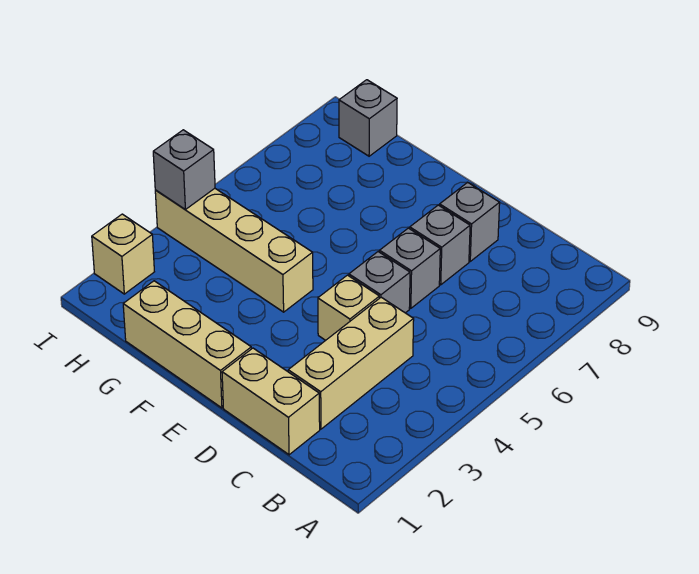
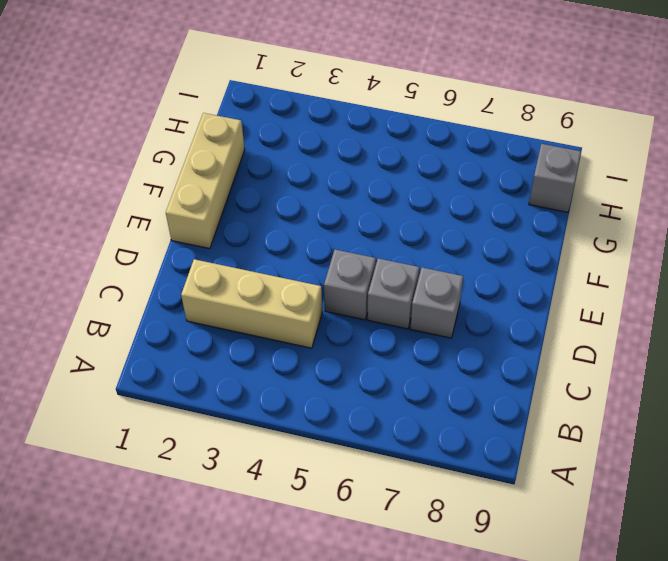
none -> tan 1x2 brick [222,348,320,455]
none -> tan 1x1 brick [318,275,379,340]
none -> grey 1x1 brick [440,182,500,261]

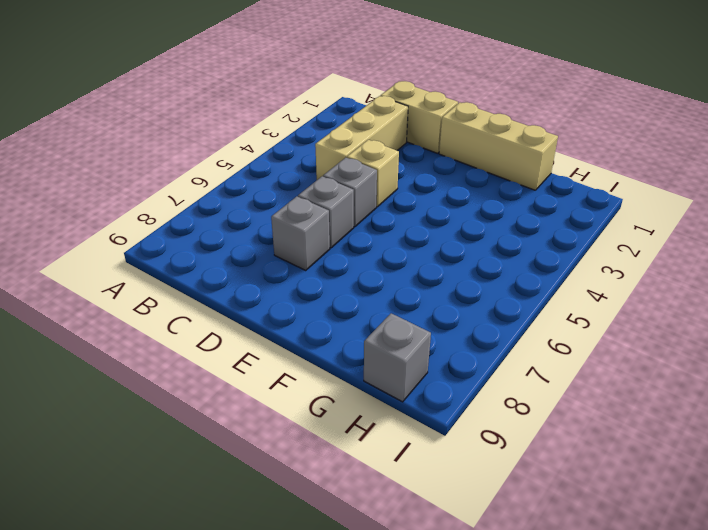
none -> grey 1x1 brick [440,182,500,261]
none -> tan 1x4 brick [155,188,313,312]
none -> tan 1x1 brick [92,214,154,294]

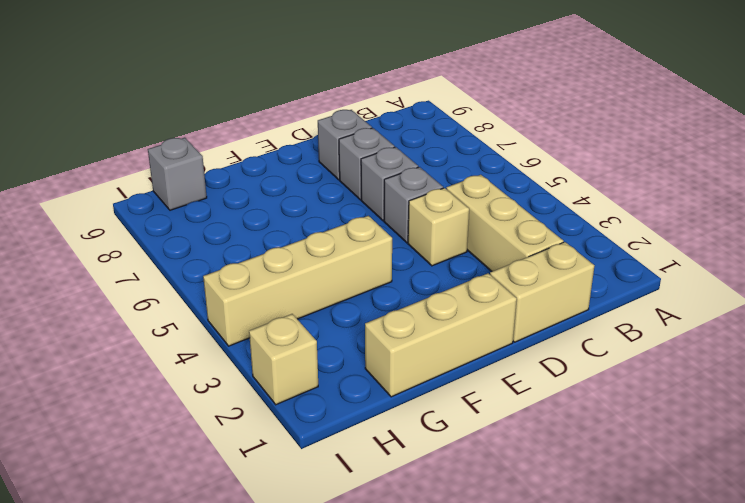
none -> grey 1x1 brick [153,130,215,209]

